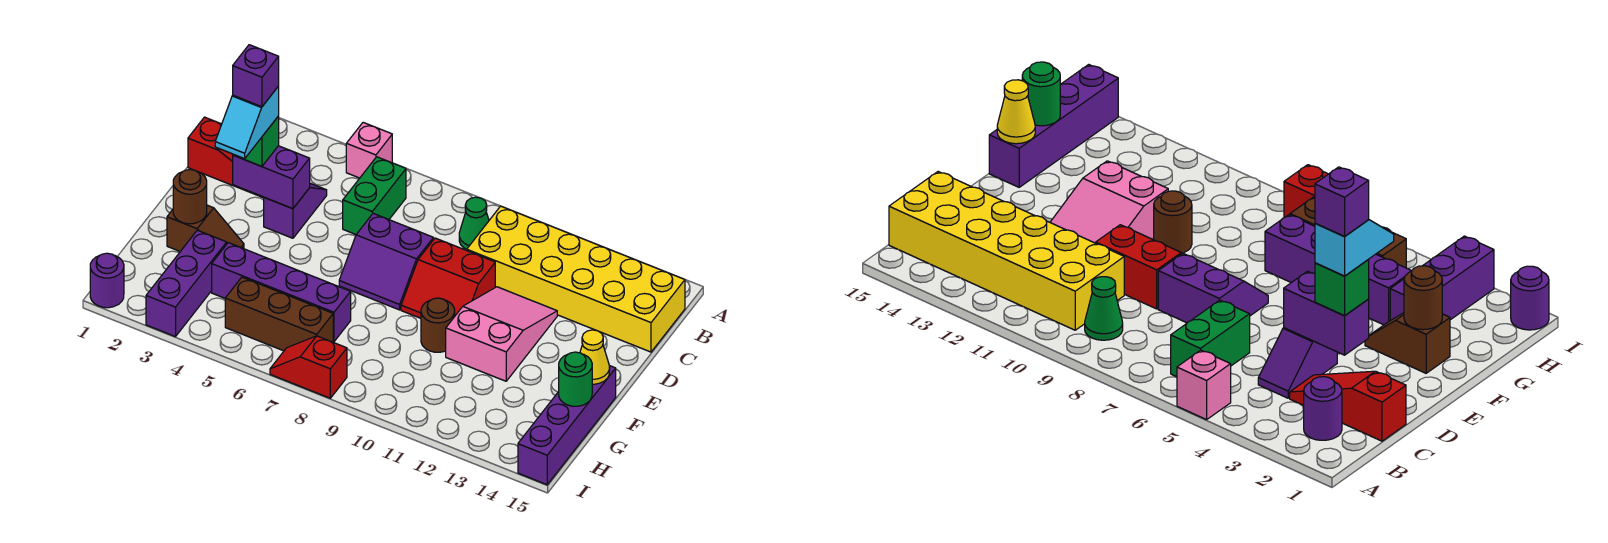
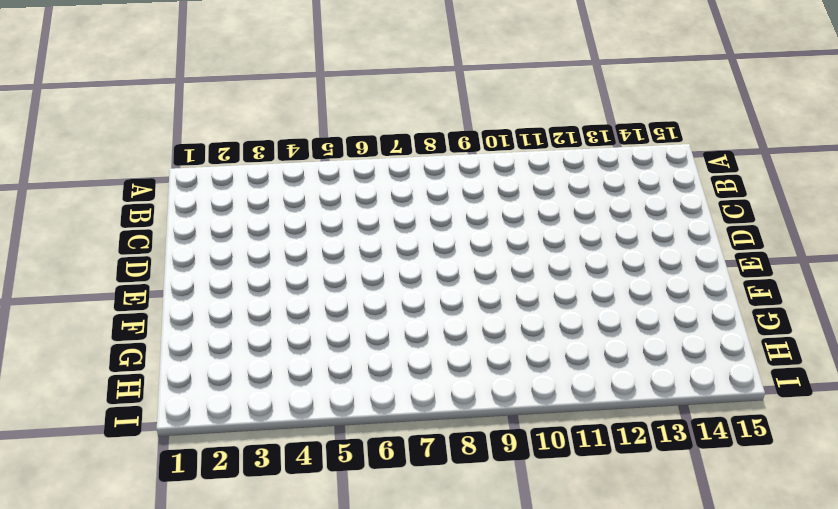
none -> pink 1x1 brick [346,122,392,178]
none -> purple 1x1 round brick [1304,377,1342,440]
none -> green 1x2 brick [343,157,406,234]

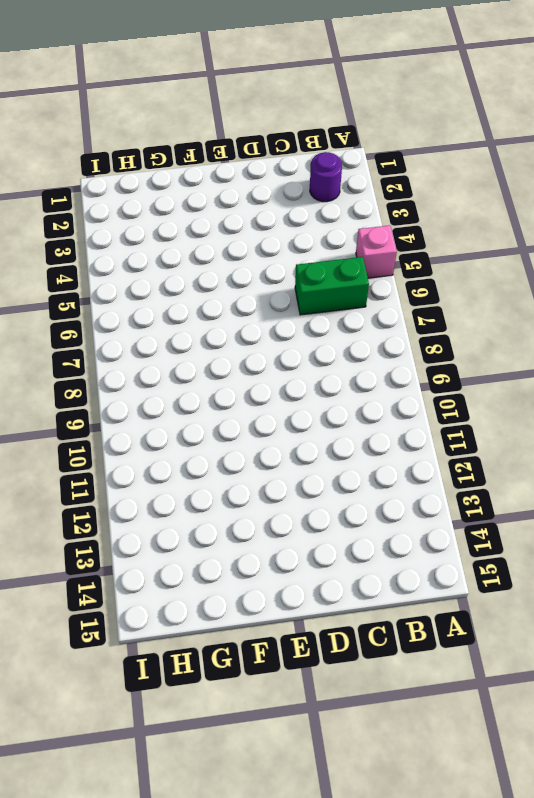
none -> green 1x1 cone [459,197,489,249]
none -> yellow 2x6 brick [467,206,685,352]
none -> red 1x3 slope [188,117,264,198]

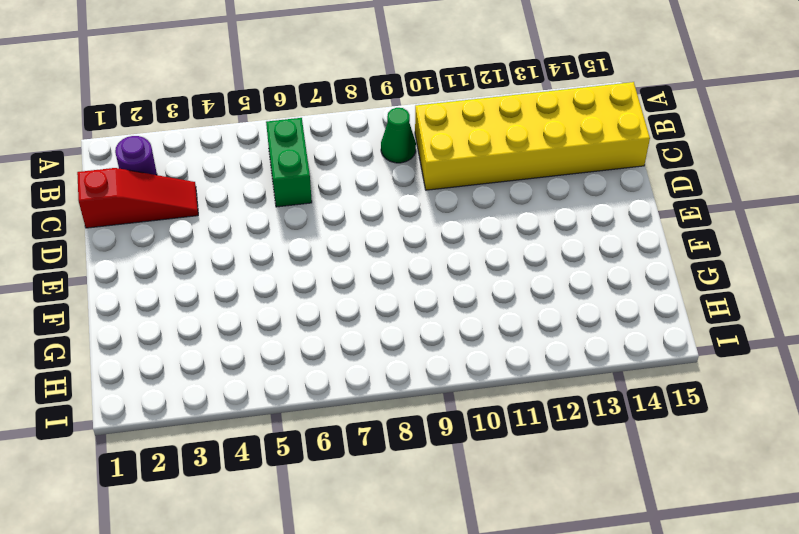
none -> pink 1x1 brick [346,122,392,178]
none -> purple 1x2 slope [264,183,327,238]
none -> purple 2x2 slope [339,213,433,310]

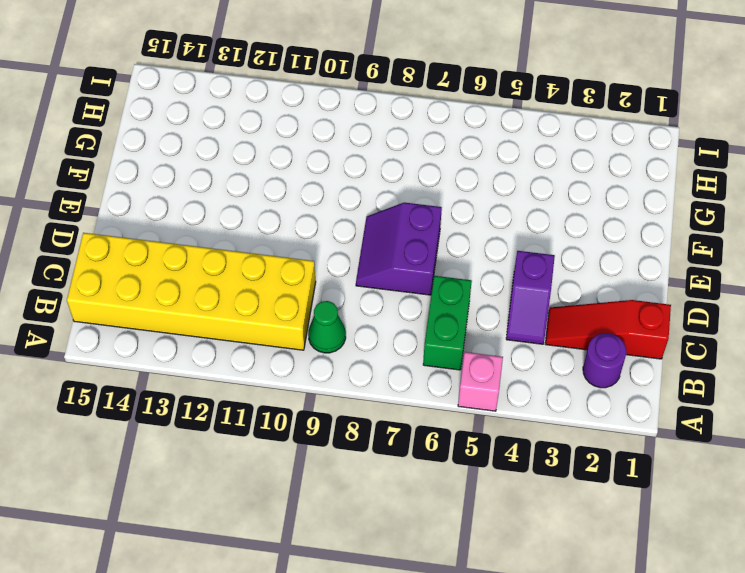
purple 2x2 slope [356,203,442,295] -> purple 2x2 slope turned to [339,213,433,310]
none -> red 2x2 slope [401,238,495,318]
none -> pink 2x3 slope [446,287,557,381]
none -> brown 1x2 slope [167,205,244,251]

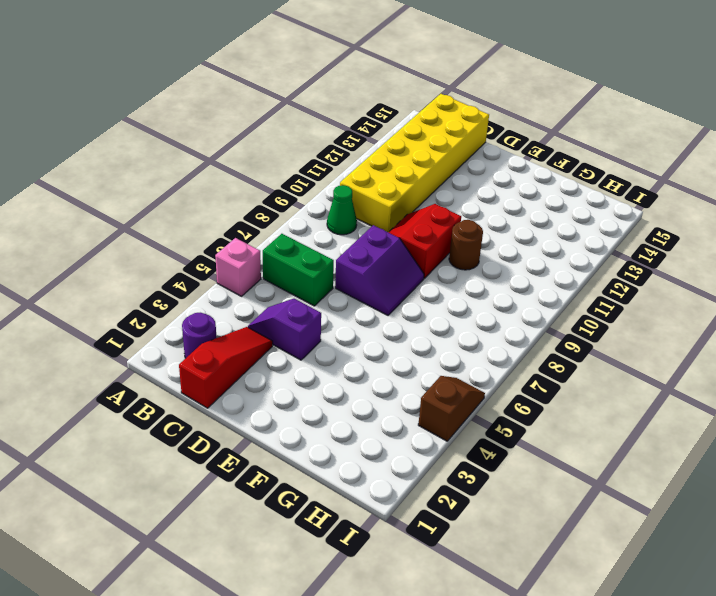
red 2x2 slope [389,204,461,278] -> red 2x2 slope turned to [401,238,495,318]
brown 1x2 slope [418,376,485,441] -> brown 1x2 slope moved to [167,205,244,251]
none -> pink 2x3 slope [446,287,557,381]
none -> purple 1x4 brick [518,366,616,485]
none -> purple 1x3 brick [146,230,227,337]

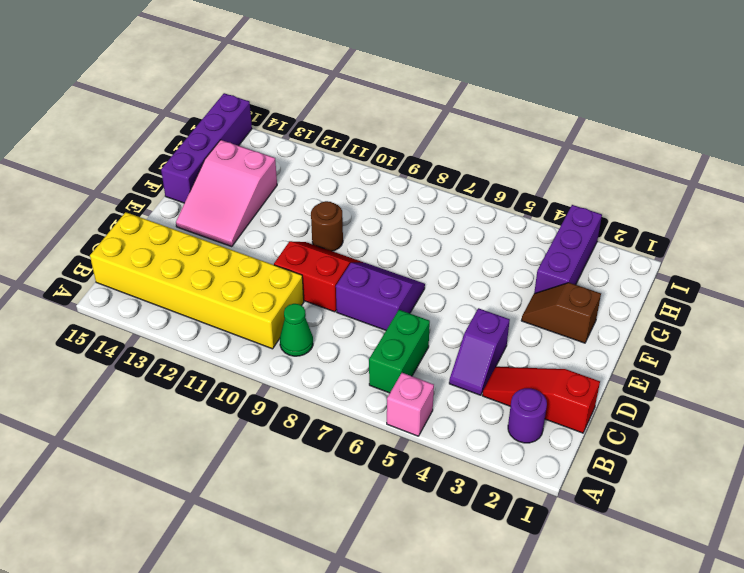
pink 2x3 slope [176,140,277,247] -> pink 2x3 slope moved to [446,287,557,381]
none -> purple 1x4 brick [212,243,351,342]
none -> brown 1x3 brick [225,277,333,351]
none -> purple 1x1 round brick [90,253,124,308]

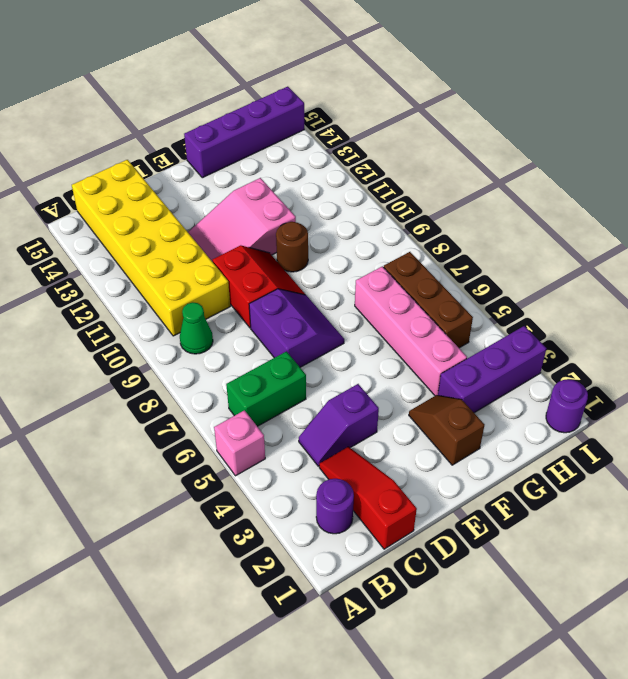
pink 1x4 brick [355,266,467,396] -> purple 1x4 brick [212,243,351,342]
none -> red 1x2 slope [270,336,347,398]
none -> purple 1x2 brick [233,146,310,209]
none -> brown 1x1 round brick [173,170,207,224]

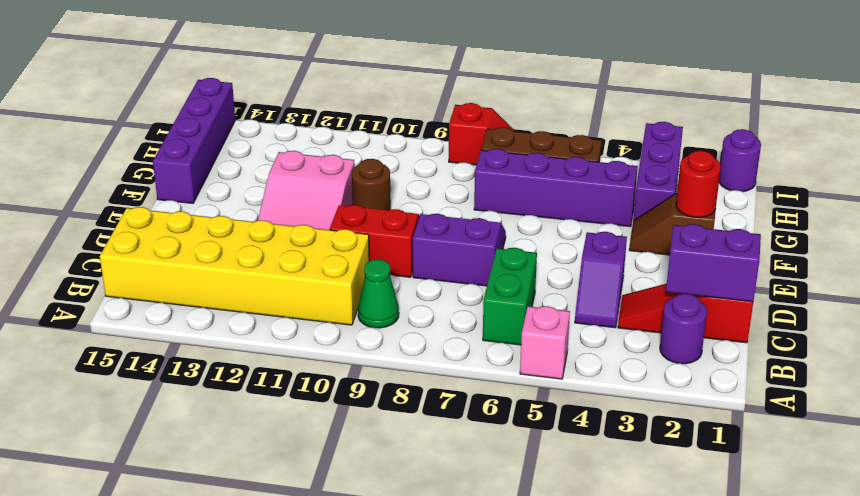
purple 1x2 brick [666,224,761,302] -> purple 1x2 brick moved to [233,146,310,209]
red 1x1 round brick [676,151,721,217] -> brown 1x1 round brick [173,170,207,224]
none -> yellow 1x1 cone [580,330,610,384]
none -> green 1x1 round brick [559,352,592,406]
none -> green 1x1 brick [233,116,279,166]

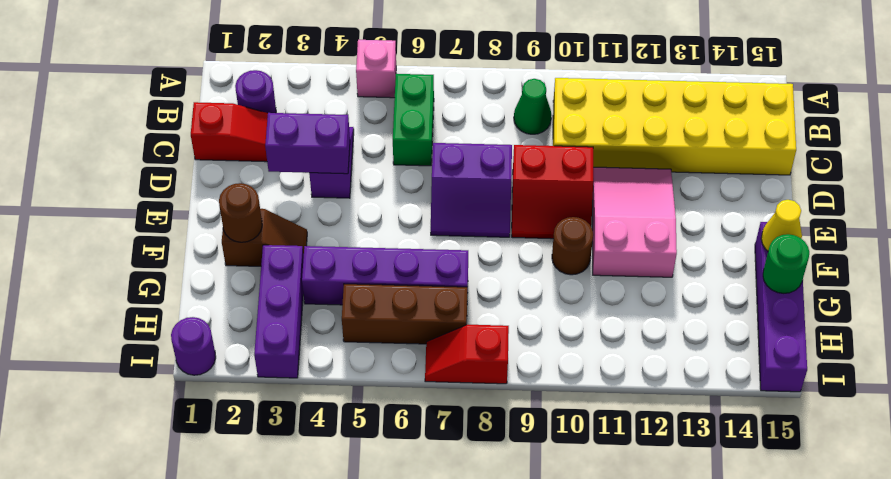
none -> green 1x1 brick [233,116,279,166]
none -> cyan 1x2 slope [215,86,279,159]
none -> purple 1x1 brick [233,45,279,107]

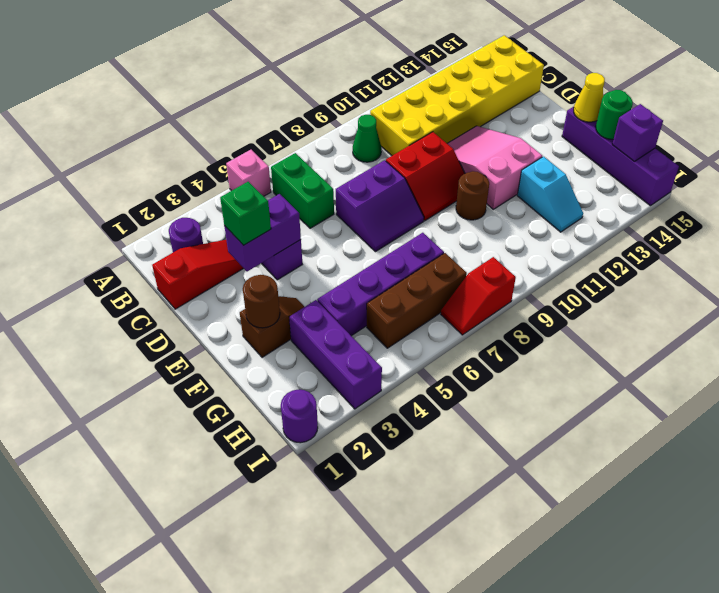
cyan 1x2 slope [517,157,583,232] -> cyan 1x2 slope moved to [215,86,279,159]
purple 1x1 brick [612,104,663,161] -> purple 1x1 brick moved to [233,45,279,107]

